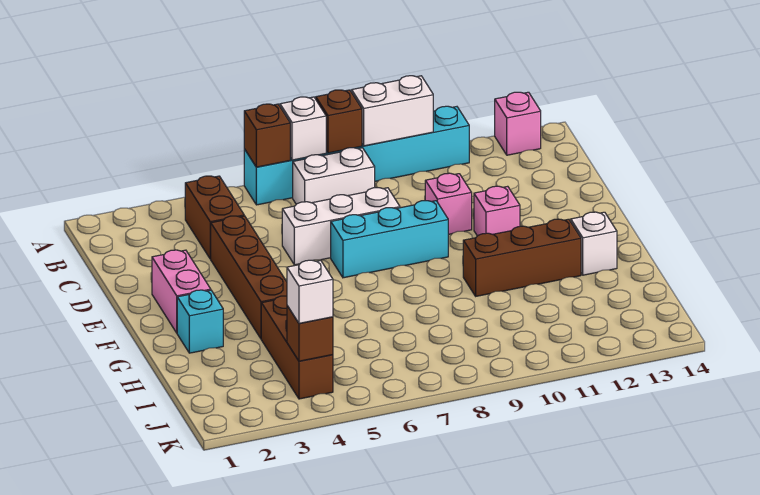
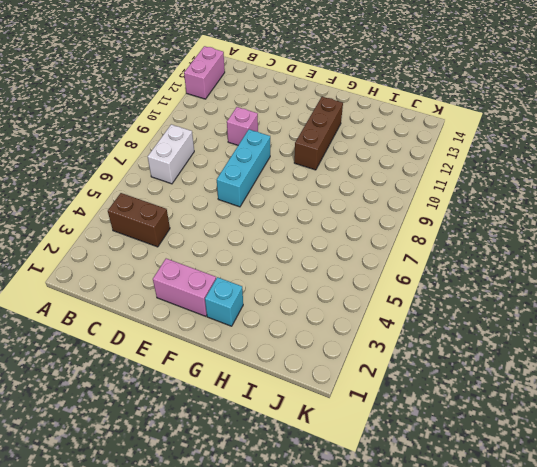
pink 1x2 brick [184,46,225,99] -> pink 1x1 brick [495,92,541,155]
none -> cyan 1x6 brick [244,106,469,205]
none -> brown 1x4 brick [211,216,287,338]
none -> white 1x3 brick [282,188,400,265]

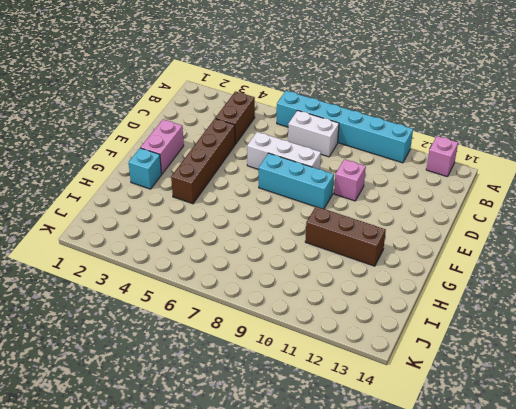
none -> pink 1x1 brick [474,186,520,236]
none -> white 1x1 brick [571,212,617,275]
none -> brown 1x3 brick [261,296,333,399]

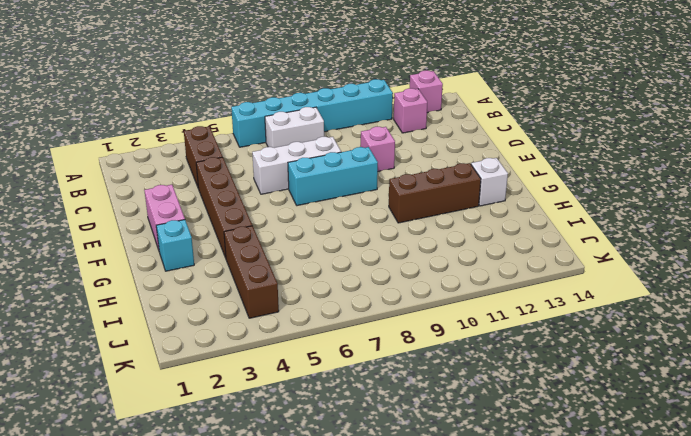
pink 1x1 brick [394,88,427,133] -> pink 1x1 brick moved to [474,186,520,236]
none -> brown 1x1 brick [244,104,290,167]
none -> white 1x1 brick [280,97,326,160]
none -> brown 1x1 brick [316,90,362,153]

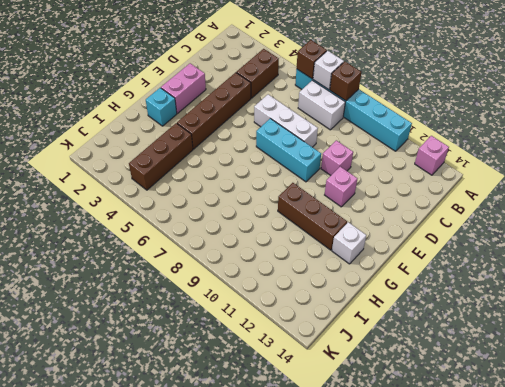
none -> white 1x2 brick [352,76,433,146]
none -> brown 1x1 brick [287,306,333,361]
none -> white 1x1 brick [287,260,333,323]

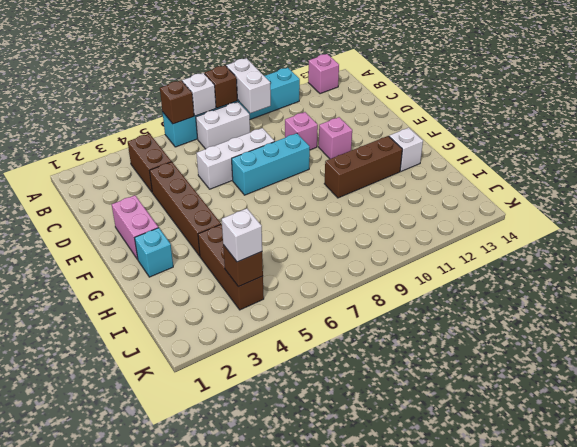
white 1x2 brick [226,58,271,113] -> white 1x2 brick turned to [352,76,433,146]

